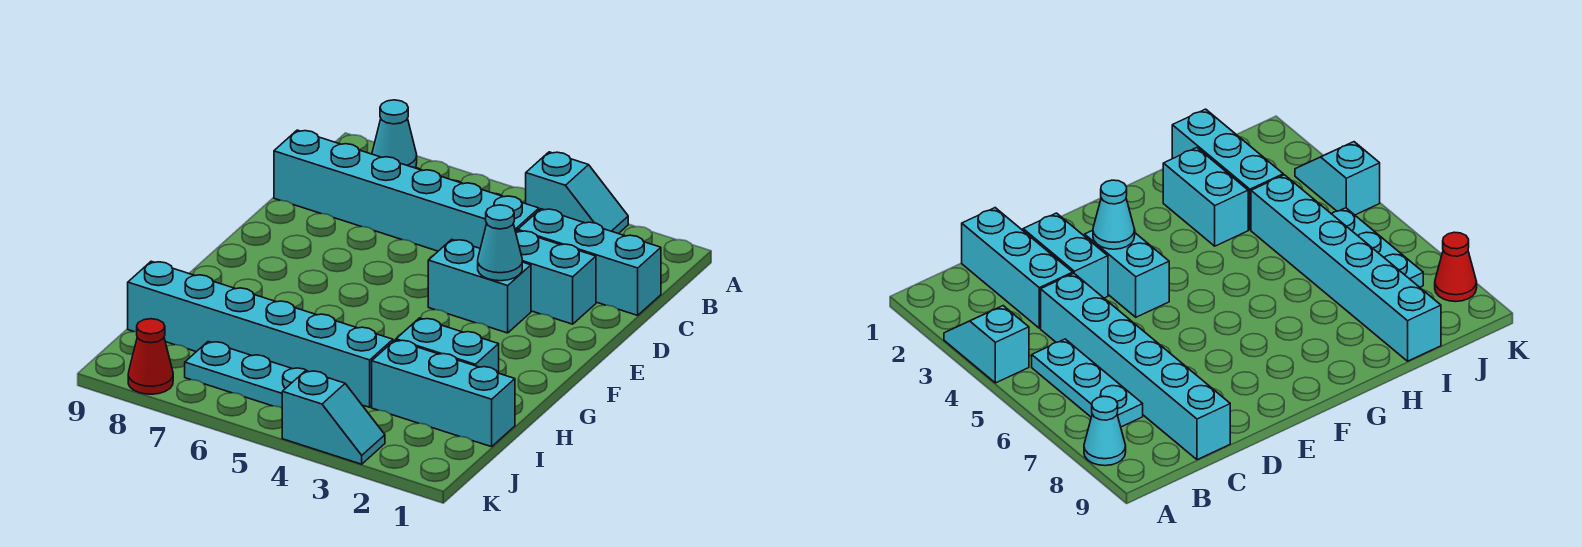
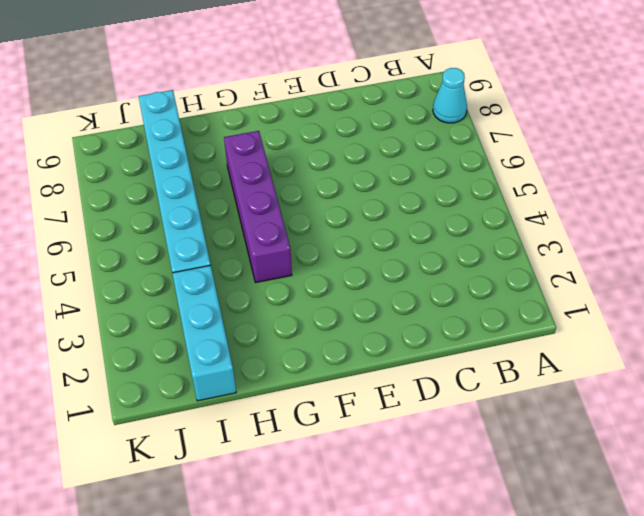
purple 1x4 brick [224,131,292,282] -> none
none -> cyan 1x2 slope [526,152,628,234]
none -> cyan 1x3 plate [1032,339,1143,427]
none -> cyan 1x3 brick [518,209,661,315]

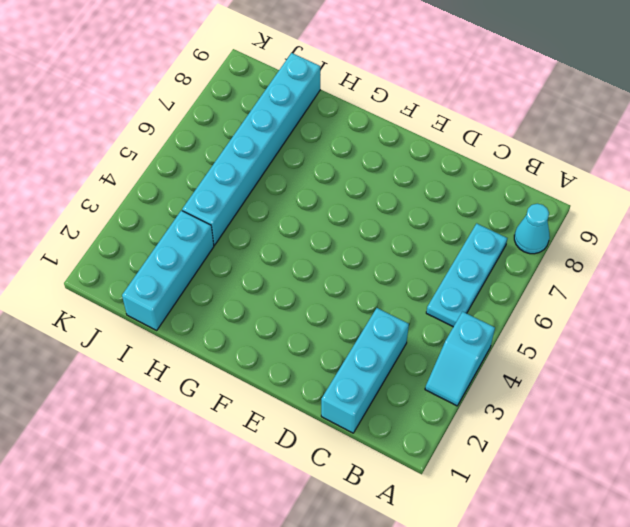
none -> cyan 1x6 brick [274,130,539,251]
none -> cyan 1x2 brick [516,231,596,324]
none -> cyan 1x2 brick [428,239,531,333]

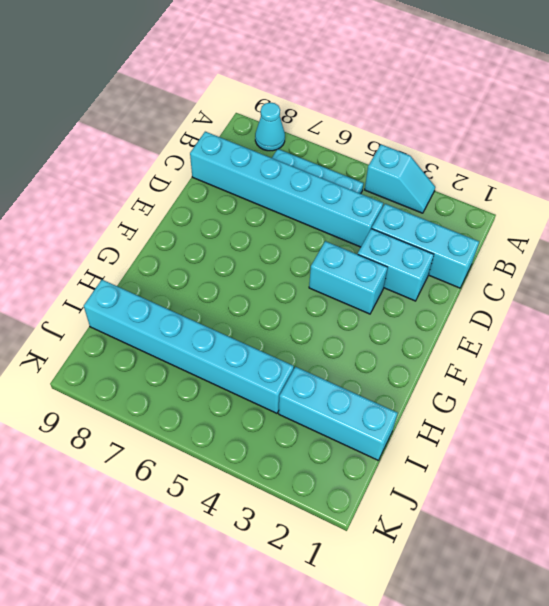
none -> cyan 1x2 brick [396,318,499,373]
none -> cyan 1x3 plate [185,342,307,408]
none -> cyan 1x2 slope [282,371,385,464]

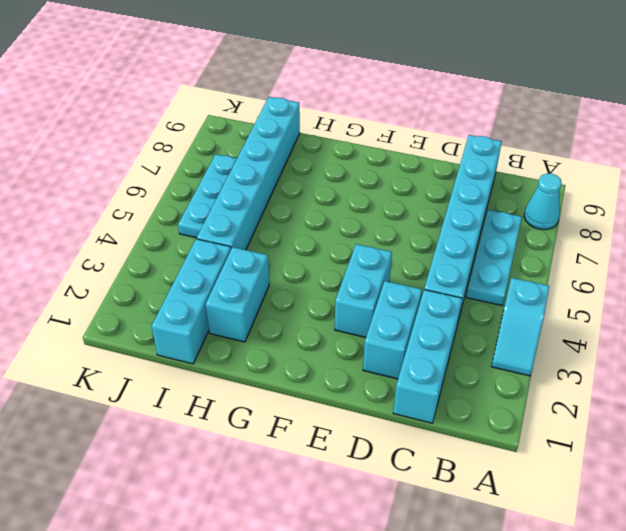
none -> cyan 1x2 slope [282,371,385,464]
none -> red 1x1 cone [128,319,173,394]
none -> cyan 1x1 cone [478,205,522,281]

